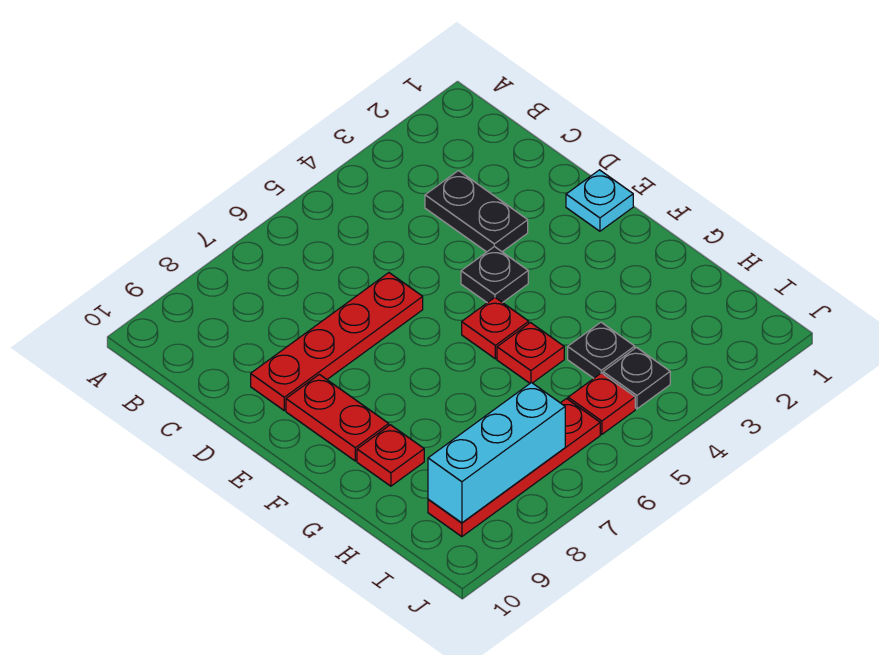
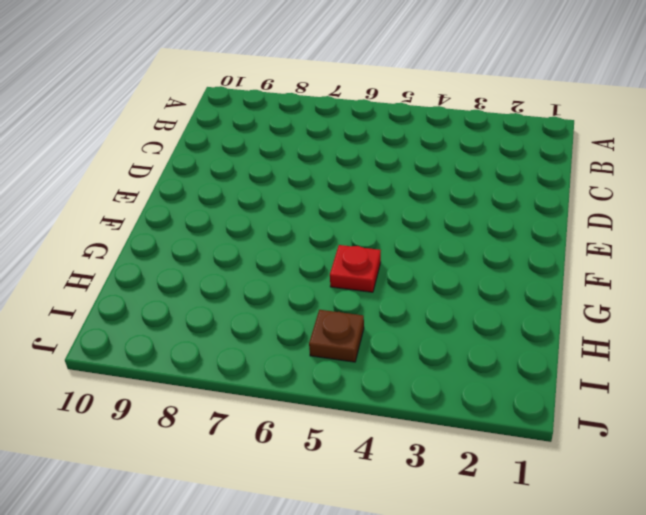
brown 1x1 plate [309,310,364,362] -> red 1x1 plate [568,373,635,434]
none -> black 1x2 plate [425,171,528,252]
none -> red 1x4 plate [251,273,423,410]
none -> cyan 1x1 plate [566,170,633,231]

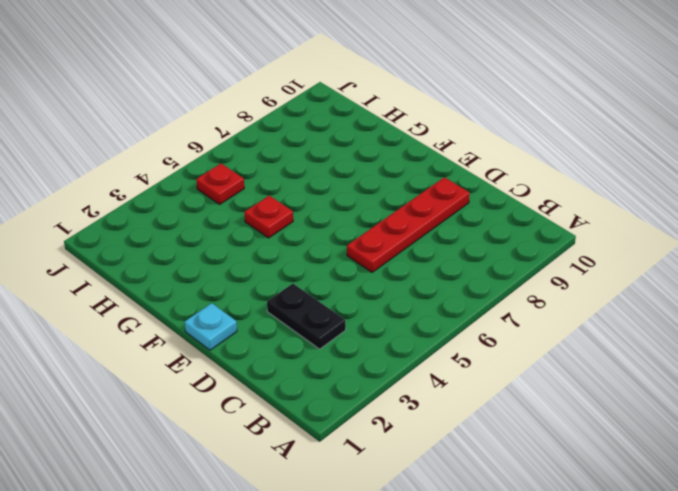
none -> black 1x1 plate [461,247,528,303]
none -> red 1x2 plate [286,374,389,461]
none -> red 1x1 plate [462,298,529,359]

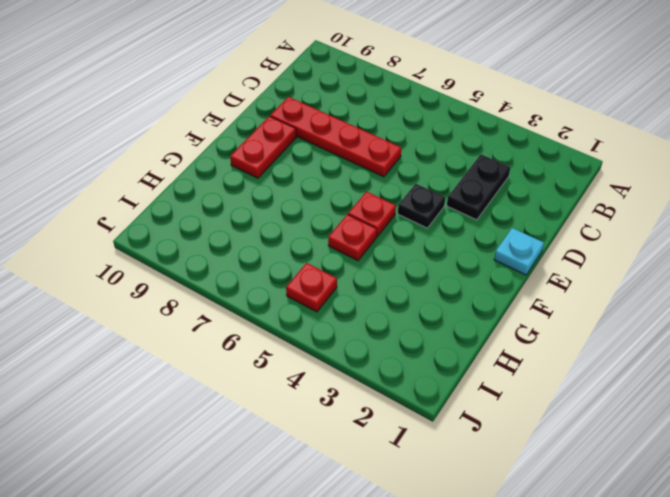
none -> red 1x1 plate [357,425,424,486]
none -> black 1x1 plate [568,322,635,378]
none -> black 1x1 plate [603,348,670,409]

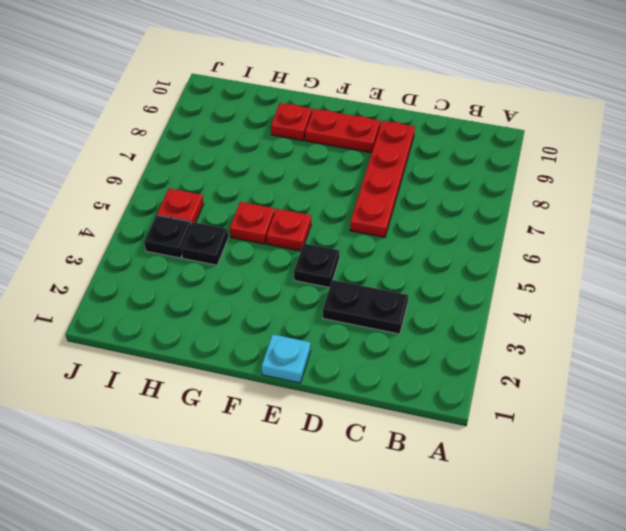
none -> red 1x4 plate [428,399,600,537]
none -> cyan 1x3 brick [428,383,565,523]

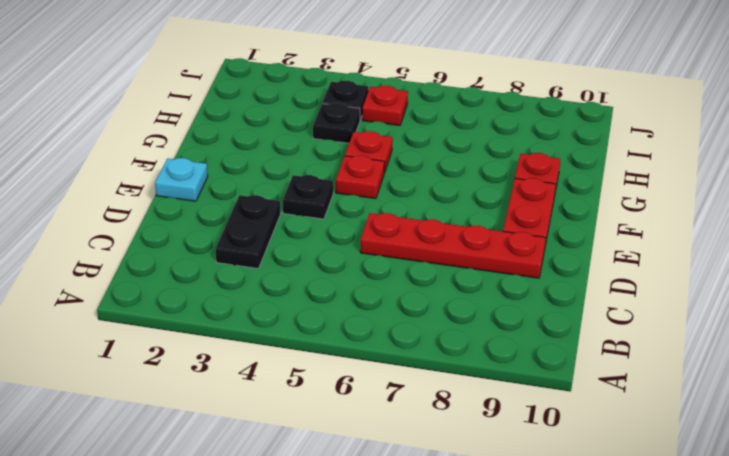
none -> red 1x4 plate [428,399,600,537]
none -> cyan 1x3 brick [428,383,565,523]

